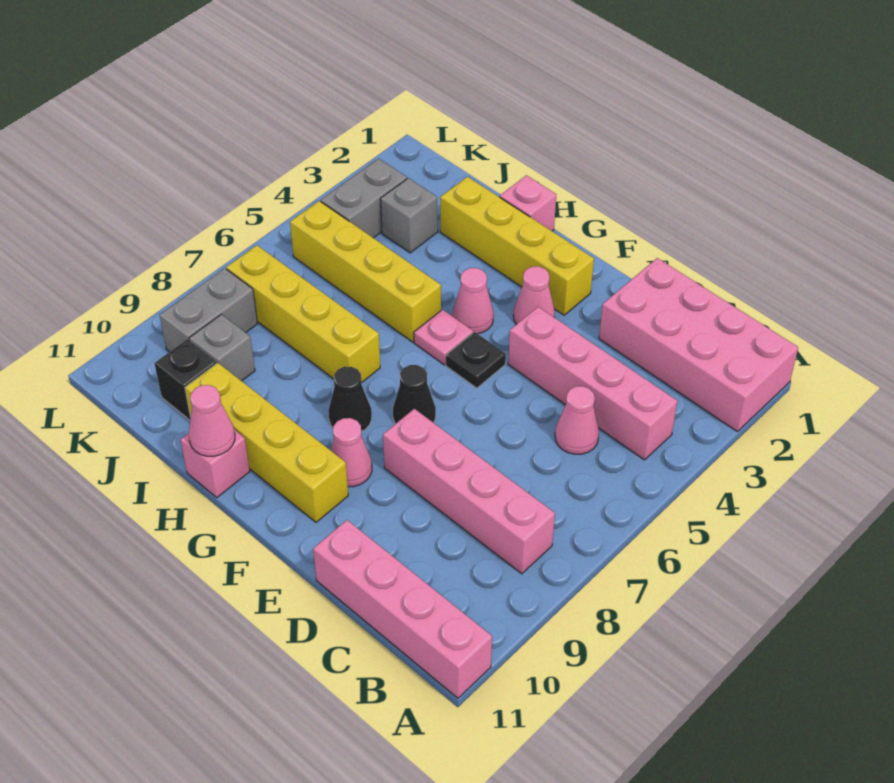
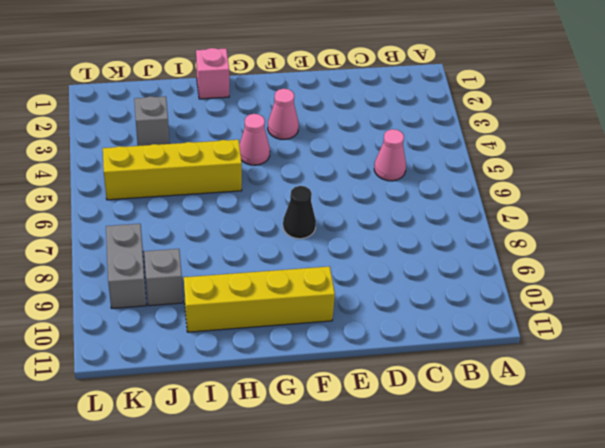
none -> pink 2x4 brick [599,258,798,432]
none -> pink 1x4 brick [313,520,492,698]
none -> pink 1x4 brick [508,307,677,460]

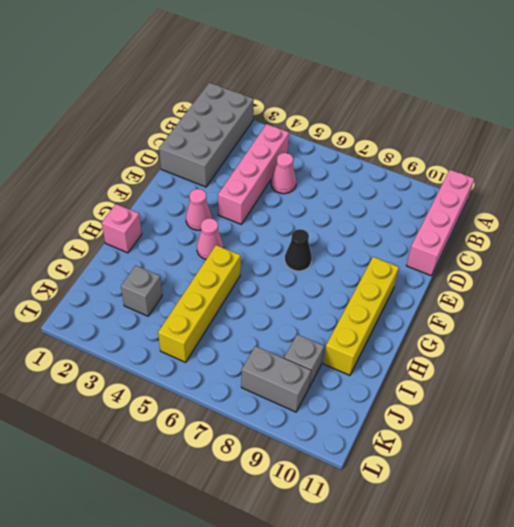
grey 2x4 brick [159,83,254,187] -> pink 2x4 brick [599,258,798,432]
none -> pink 1x4 brick [383,409,555,574]
none -> yellow 1x4 brick [440,177,594,315]
none -> black 1x1 plate [446,332,506,388]

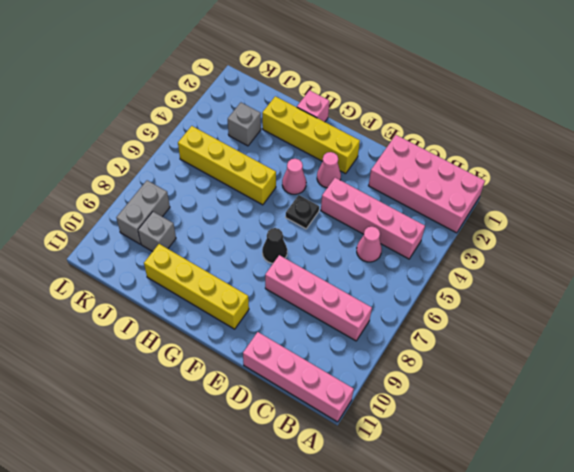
none -> pink 1x1 cone [331,418,372,487]
none -> pink 1x1 plate [414,310,473,365]
none -> black 1x1 cone [329,367,372,432]

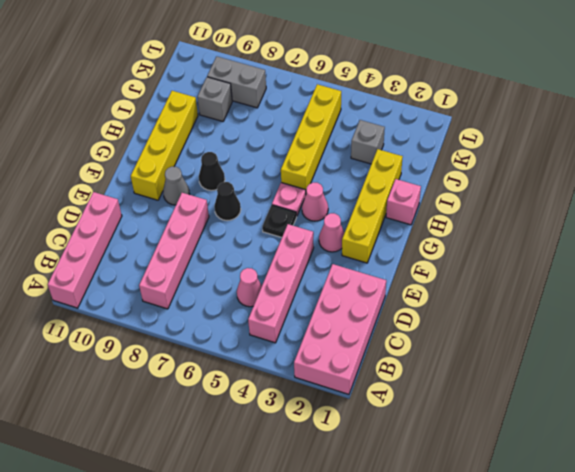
grey 1x1 cone [163,167,190,205] -> pink 1x1 cone [331,418,372,487]
none -> yellow 1x4 brick [226,245,380,383]
none -> pink 1x1 brick [180,430,250,498]
none -> black 1x1 brick [154,339,217,420]

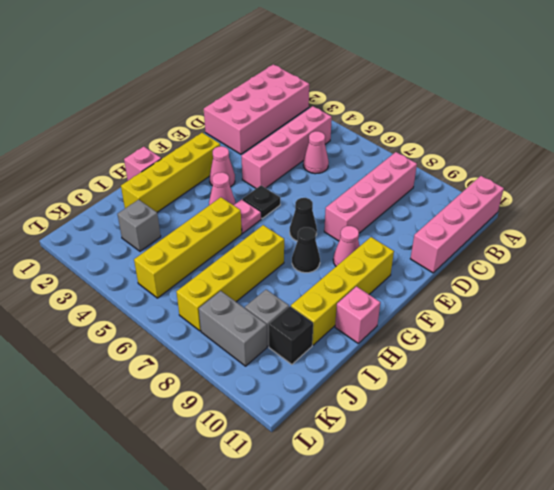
none -> grey 1x2 brick [321,158,407,238]
none -> pink 1x1 cone [189,385,235,456]

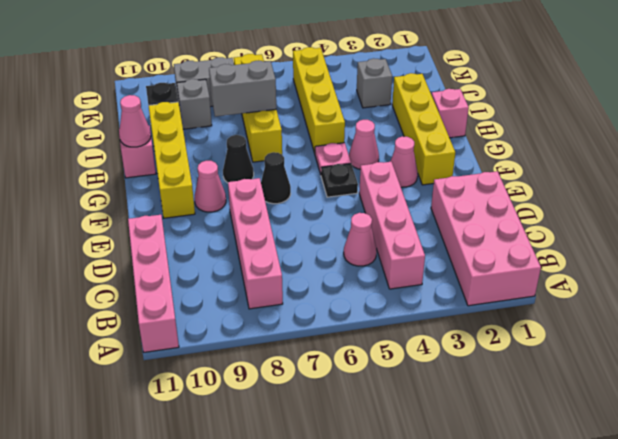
grey 1x2 brick [209,61,276,117] -> grey 1x2 brick moved to [321,158,407,238]

